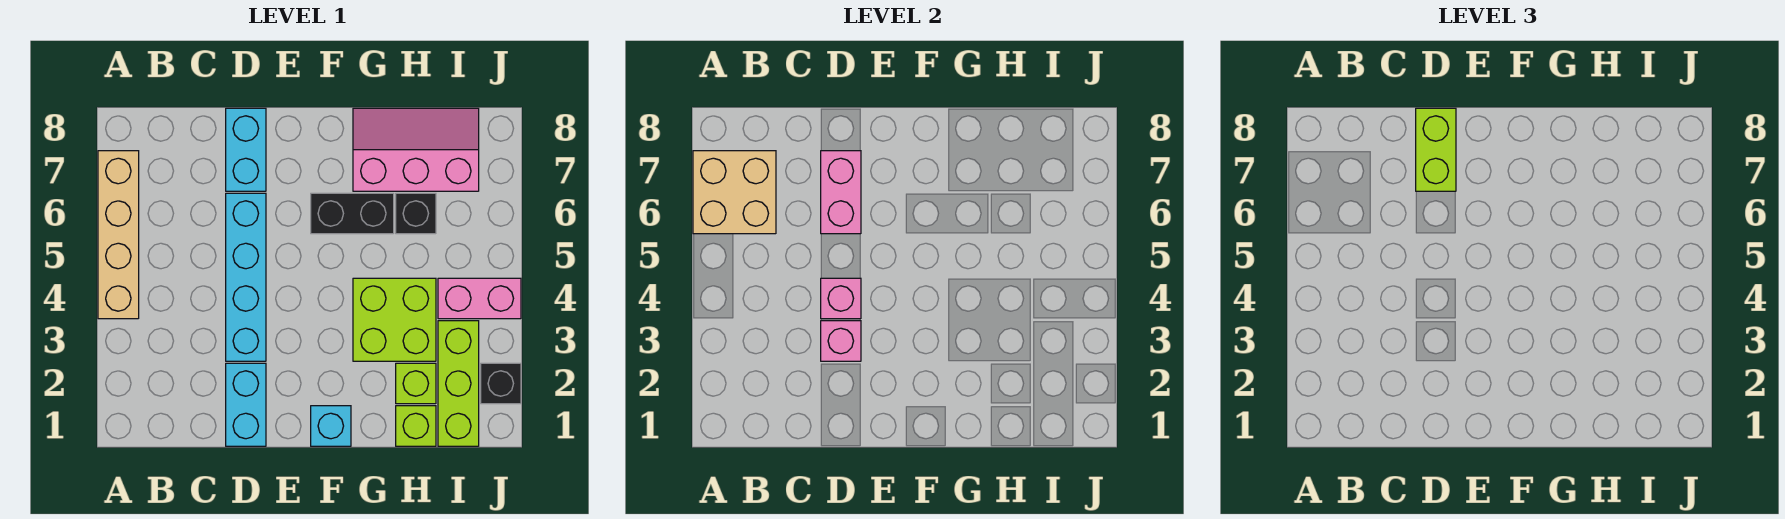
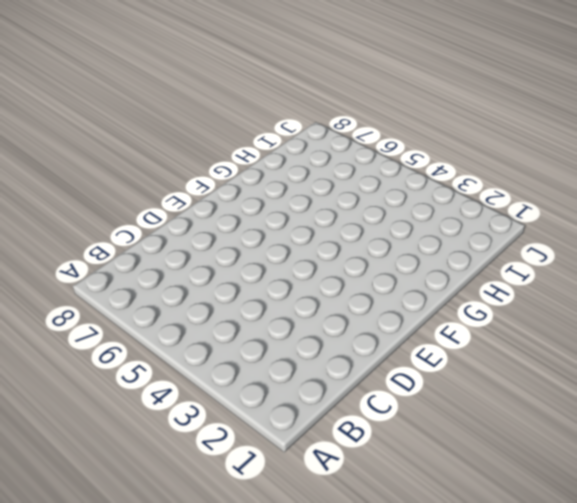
none -> tan 1x4 brick [98,151,139,319]
none -> cyan 1x2 brick [226,363,266,446]
none -> cyan 1x4 brick [226,193,266,361]

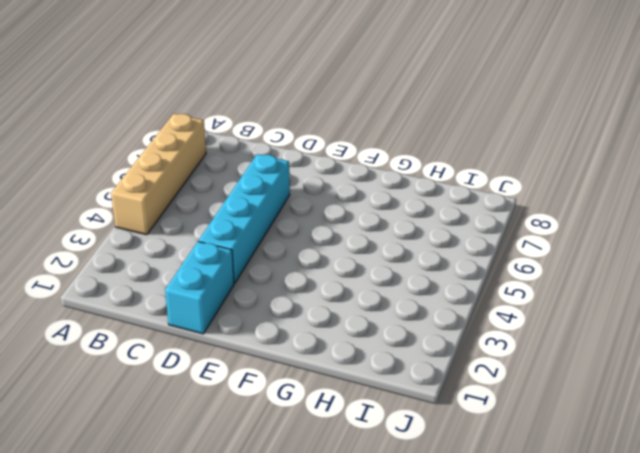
none -> cyan 1x2 brick [226,108,266,191]
none -> cyan 1x1 brick [311,406,351,446]
none -> black 1x2 brick [311,193,394,234]

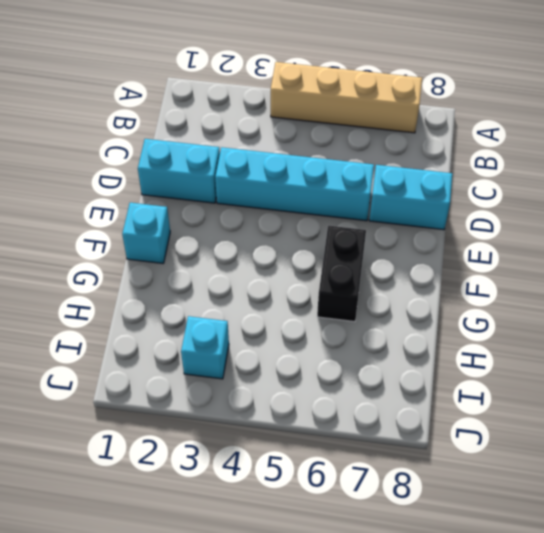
cyan 1x1 brick [181,316,229,379] -> lime 1x3 brick [438,321,479,446]
none -> lime 2x2 brick [353,278,436,361]
none -> pink 2x3 slope [353,108,479,191]
none -> lime 1x1 brick [396,406,436,446]

